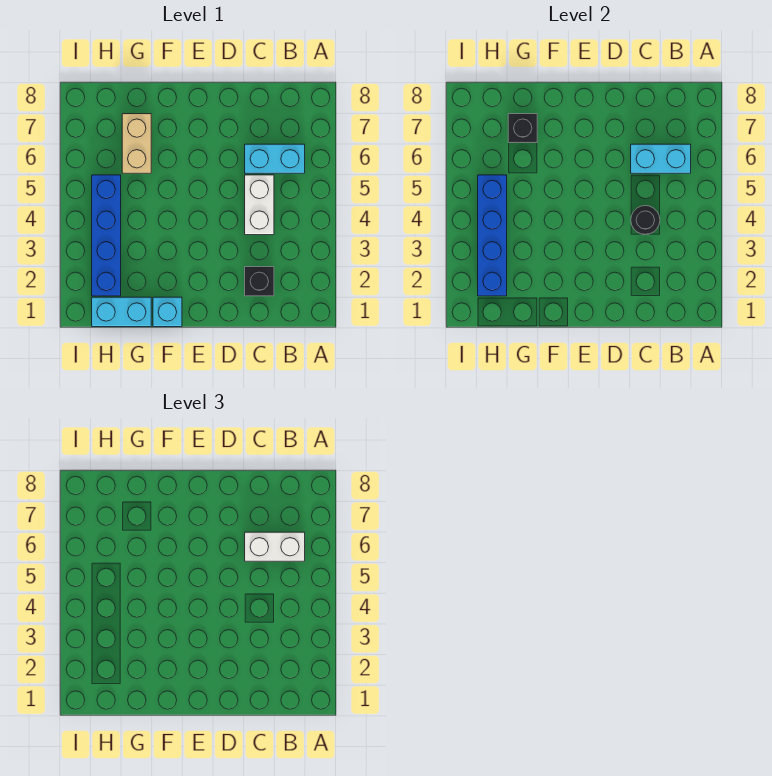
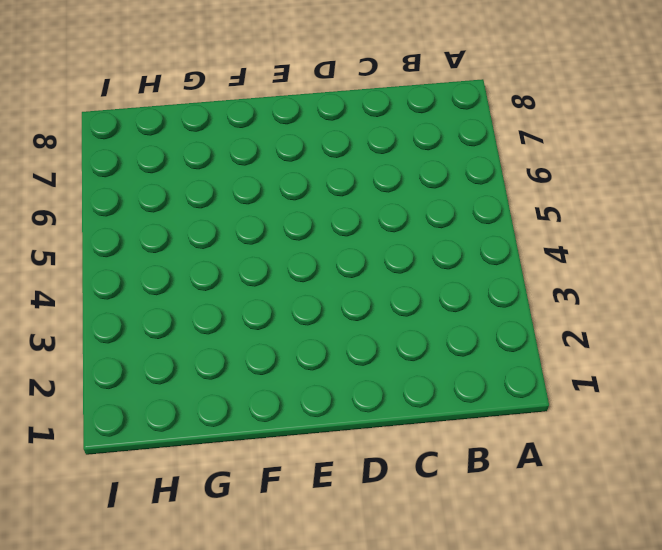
none -> cyan 1x2 brick [245,144,305,173]
none -> black 1x1 brick [245,267,274,296]
none -> white 1x2 brick [245,175,274,235]

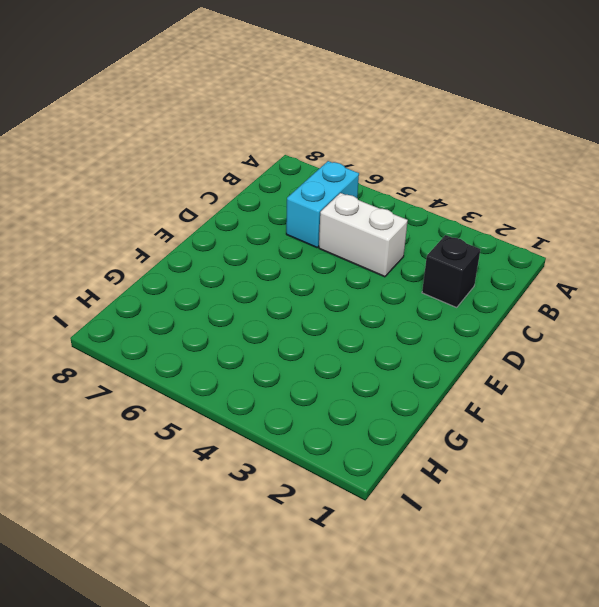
none -> cyan 1x1 brick [153,297,182,327]
none -> cyan 1x2 brick [92,297,151,327]
none -> tan 1x2 brick [122,114,151,173]

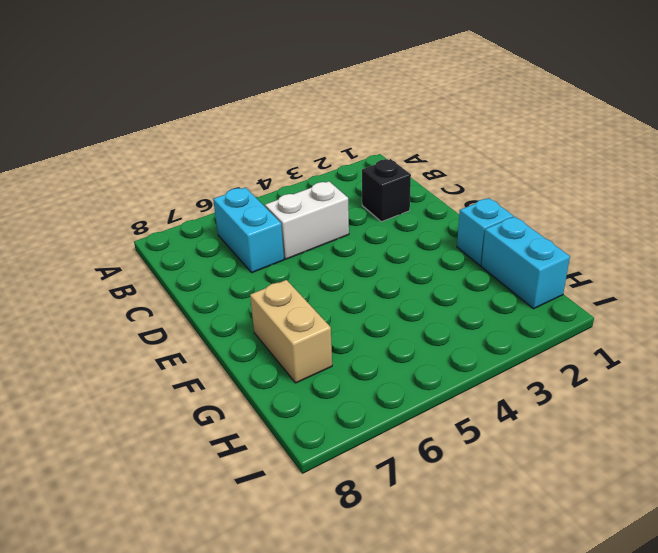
tan 1x2 brick [250,280,332,383] -> tan 1x2 brick turned to [122,114,151,173]
none -> blue 1x4 brick [92,175,121,296]
none -> cyan 1x2 brick [631,144,691,173]
none -> black 1x1 round brick [631,206,660,235]

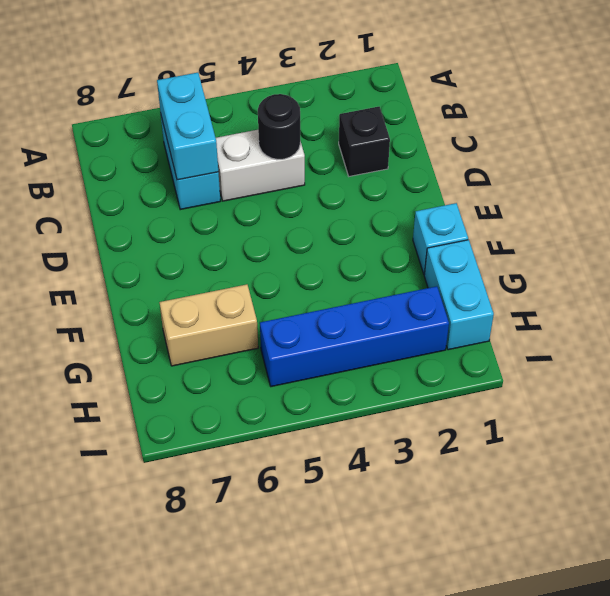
none -> black 1x1 brick [508,114,537,143]
none -> blue 1x4 brick [478,175,507,296]
none -> white 1x2 brick [245,532,305,561]

